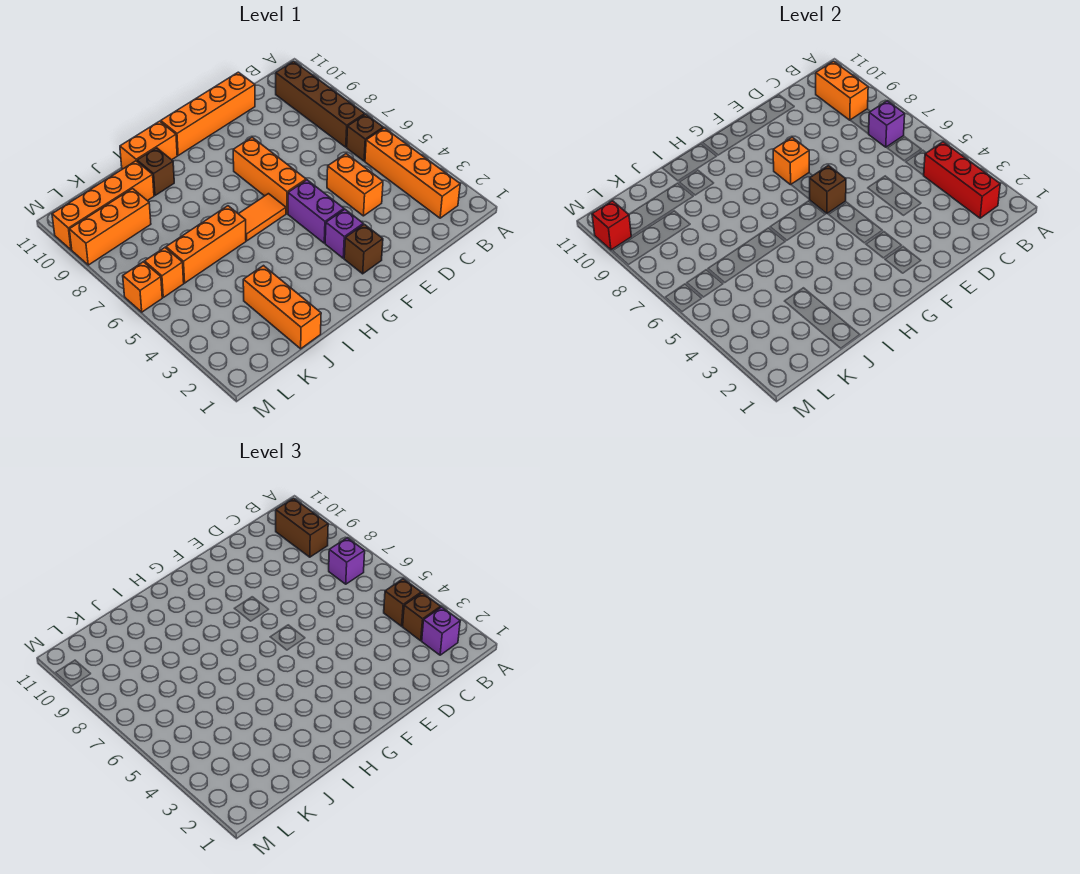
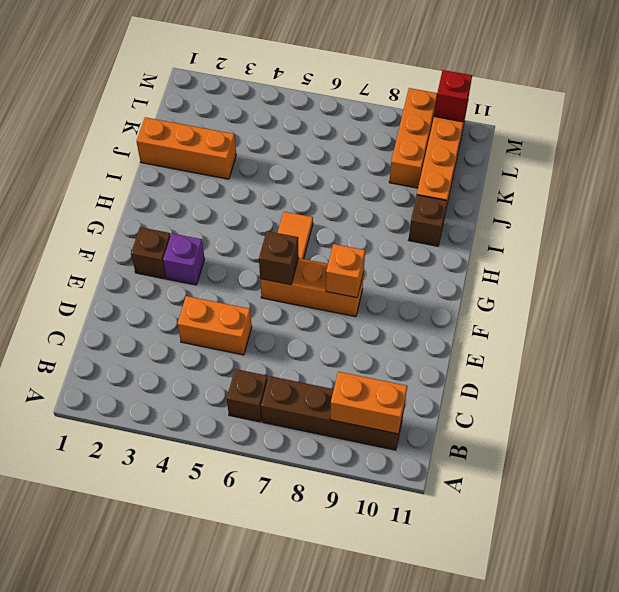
none -> orange 1x4 brick [365,128,460,218]
none -> orange 1x4 brick [161,72,255,155]
none -> purple 1x2 brick [288,180,344,243]

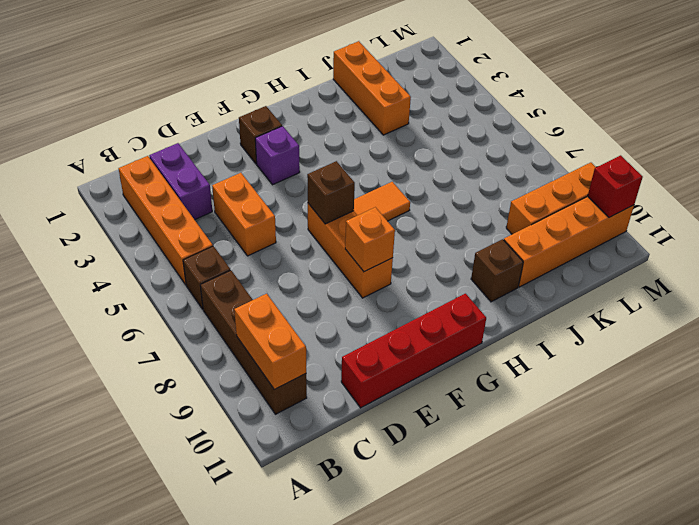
purple 1x2 brick [149,143,212,220] -> purple 1x2 brick moved to [288,180,344,243]
red 1x4 brick [341,294,486,408] -> orange 1x4 brick [161,72,255,155]
none -> orange 1x2 brick [120,121,177,169]
none -> orange 1x3 brick [166,206,246,283]
none -> orange 1x1 brick [145,248,184,297]

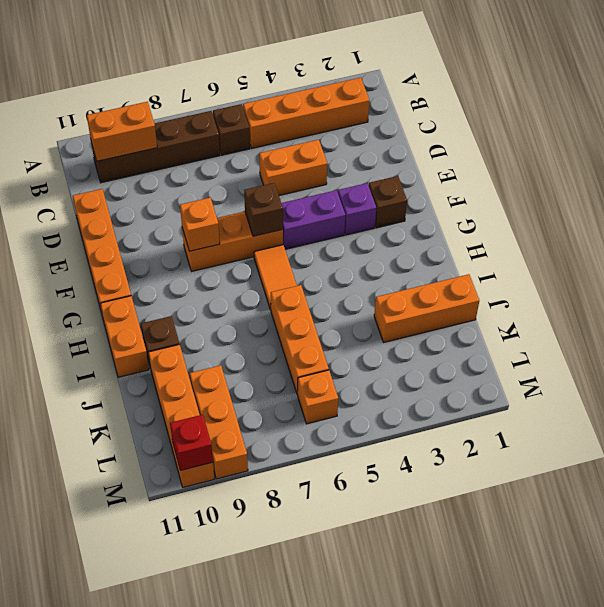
none -> orange 1x1 brick [123,262,162,312]
none -> red 1x3 brick [924,142,1000,218]
none -> purple 1x1 brick [869,101,905,147]

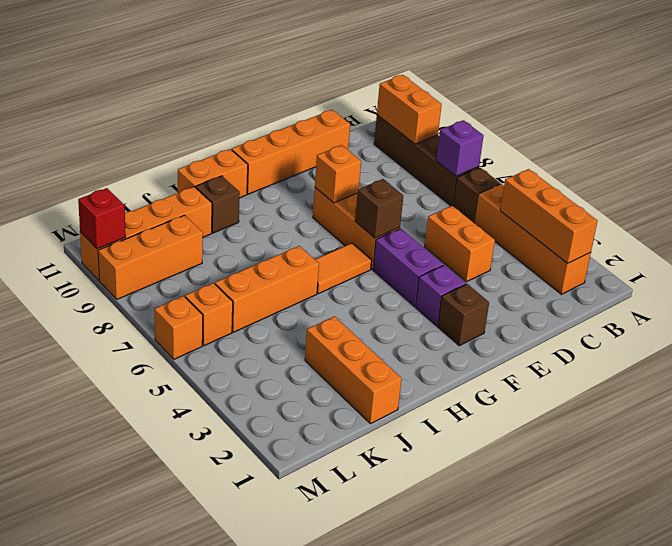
orange 1x3 brick [500,169,597,263] -> red 1x3 brick [924,142,1000,218]
none -> purple 1x1 brick [422,607,460,655]
none -> brown 1x1 brick [403,593,441,641]
none -> brown 1x1 brick [384,579,421,626]

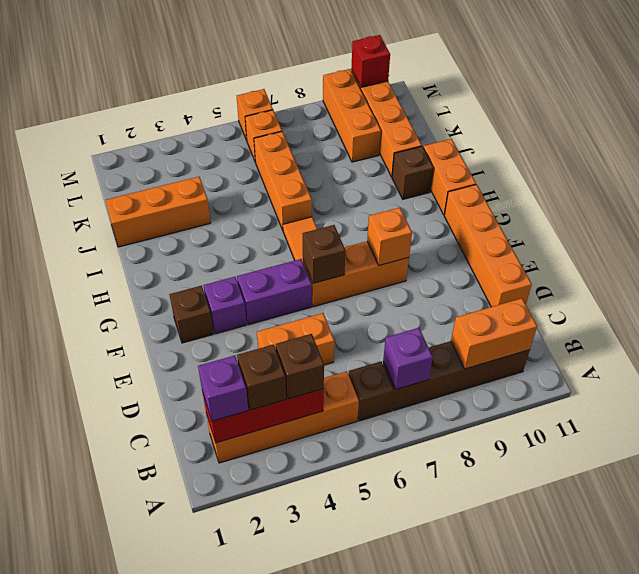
none -> purple 1x1 brick [329,538,365,584]
none -> brown 1x2 brick [276,498,328,557]

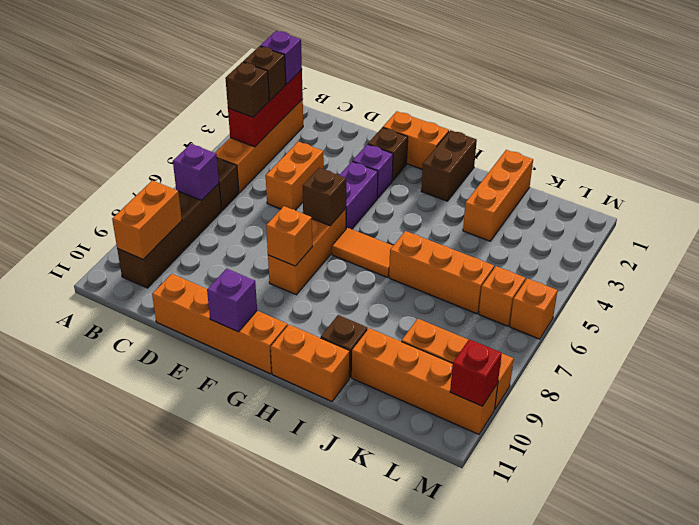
orange 1x2 brick [383,111,449,169] -> none
purple 1x1 brick [207,268,257,332] -> purple 1x1 brick moved to [329,538,365,584]
brown 1x2 brick [421,130,477,201] -> brown 1x2 brick moved to [276,498,328,557]

